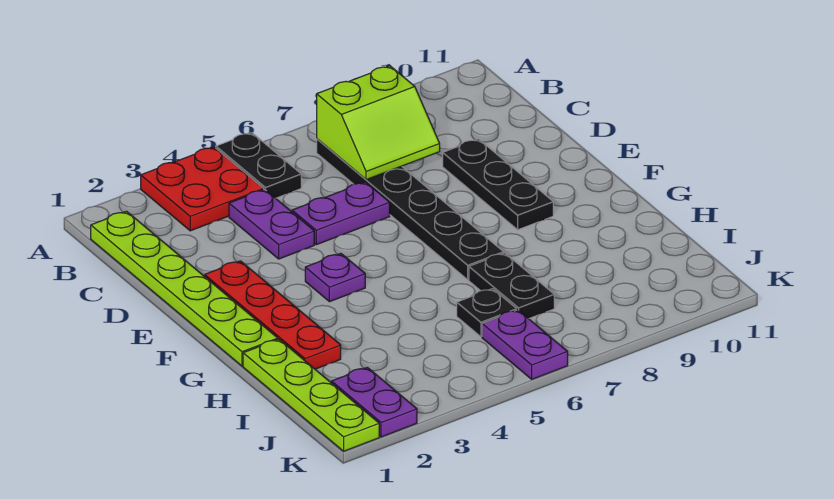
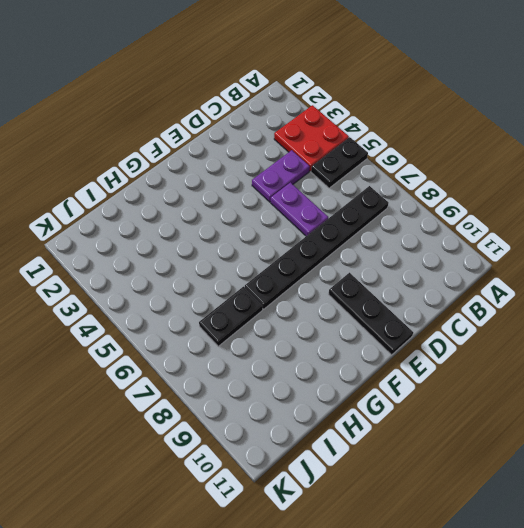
black 1x3 plate [328,273,413,355] -> black 1x3 plate turned to [443,139,553,230]
none -> lime 1x6 plate [91,211,278,366]
none -> red 1x4 plate [205,261,341,369]
none -> purple 1x1 plate [305,254,365,302]

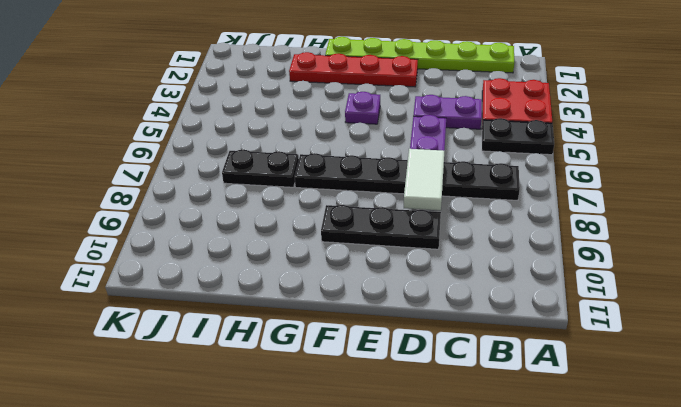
white 1x2 tile [404,149,444,210] -> none
none -> lime 1x4 plate [243,339,379,451]
none -> black 1x1 plate [457,289,517,337]
none -> purple 1x2 plate [332,367,417,437]

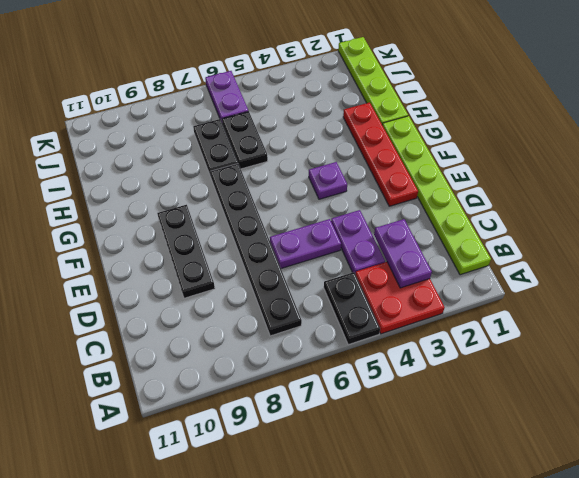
purple 1x2 plate [374,219,432,288] -> purple 1x2 plate moved to [332,367,417,437]
black 1x2 plate [222,111,268,169] -> black 1x1 plate [457,289,517,337]
none -> lime 2x2 slope [317,66,440,180]

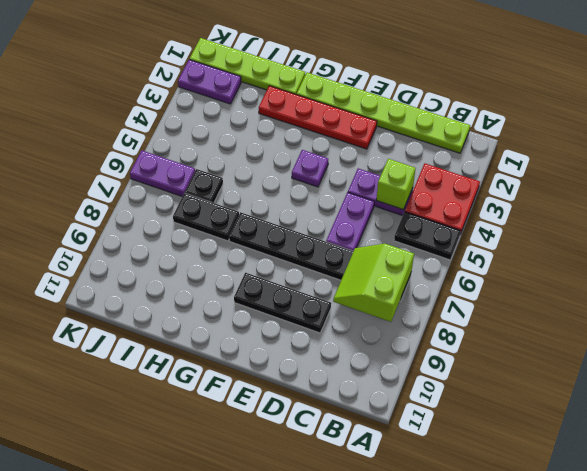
lime 1x1 brick [376,159,416,210] -> none

